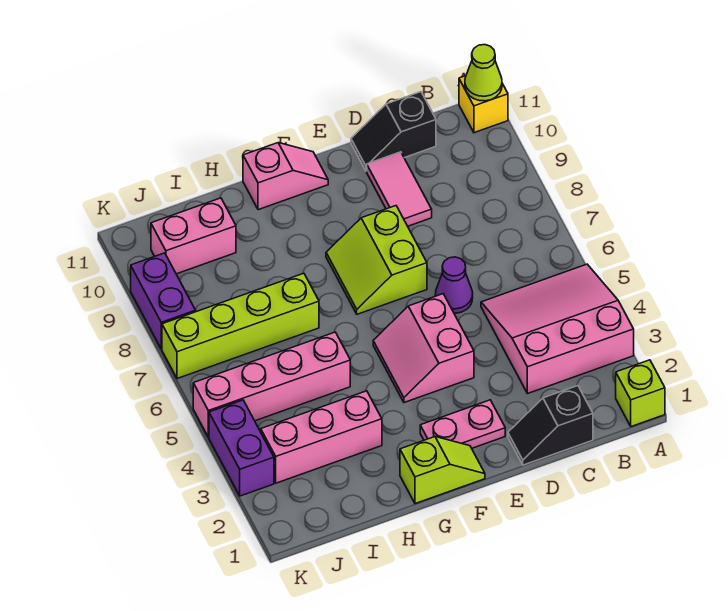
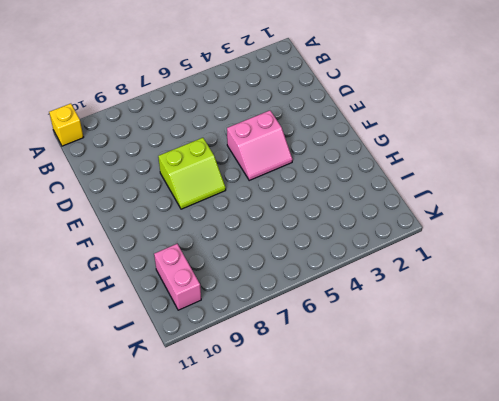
none -> lime 1x1 brick [616,360,665,427]
none -> pink 3x3 slope [481,264,634,394]
none -> black 1x2 slope [508,386,593,465]

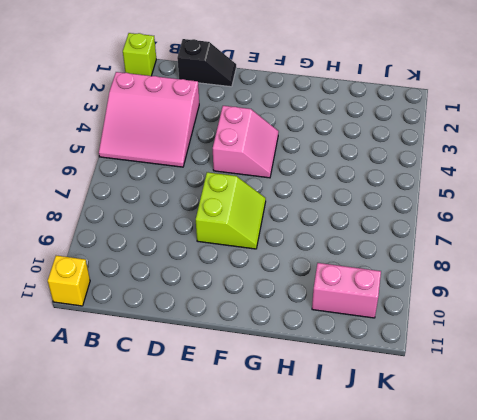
none -> black 1x2 slope [351,92,436,171]
none -> purple 1x1 cone [435,257,473,313]
none -> pink 1x2 tile [367,152,432,226]

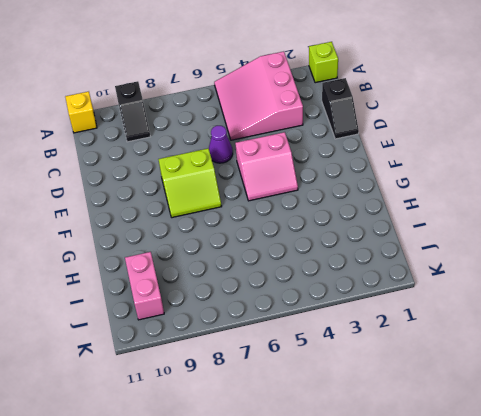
black 1x2 slope [115,81,150,142] -> black 1x2 slope moved to [351,92,436,171]
none -> pink 1x2 tile [367,152,432,226]
none -> pink 1x2 plate [420,400,505,448]
none -> lime 1x2 slope [400,437,485,504]

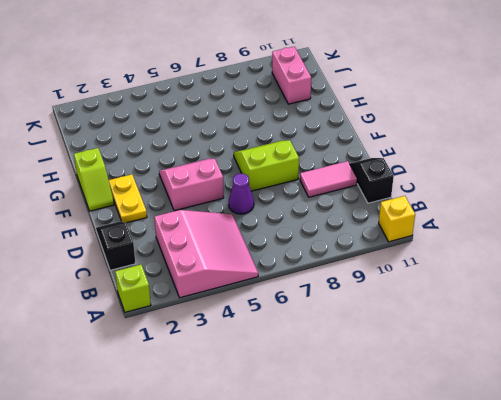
yellow 1x2 plate [109,174,147,223] -> pink 1x2 plate [420,400,505,448]
none -> pink 1x2 slope [243,143,328,210]
none -> pink 1x3 brick [261,391,382,483]
none -> pink 1x4 brick [193,332,350,437]

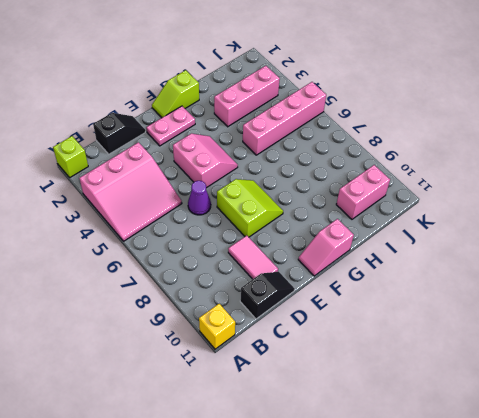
none -> lime 1x4 brick [162,273,319,379]
none -> purple 1x2 brick [209,400,274,496]
none -> purple 1x2 brick [131,253,196,349]

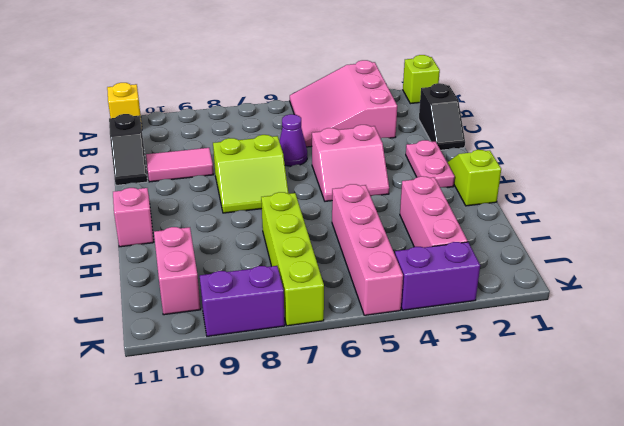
none -> lime 1x1 cone [465,45,502,101]

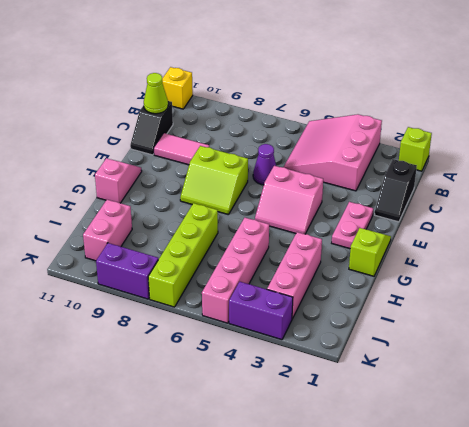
lime 1x1 cone [144,73,168,114] -> lime 1x1 cone moved to [465,45,502,101]

